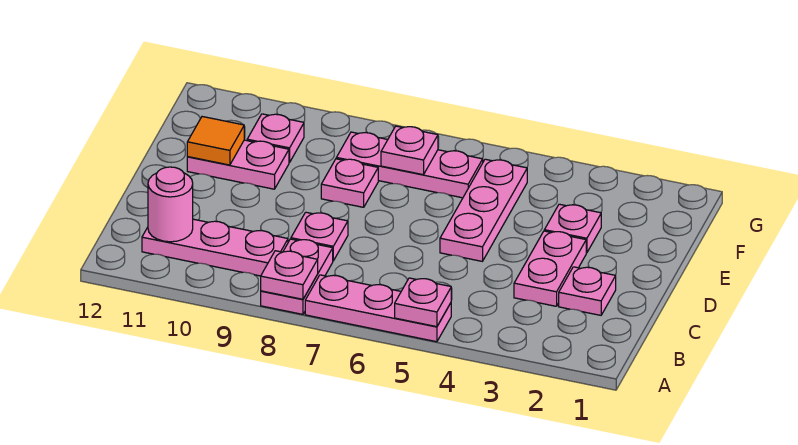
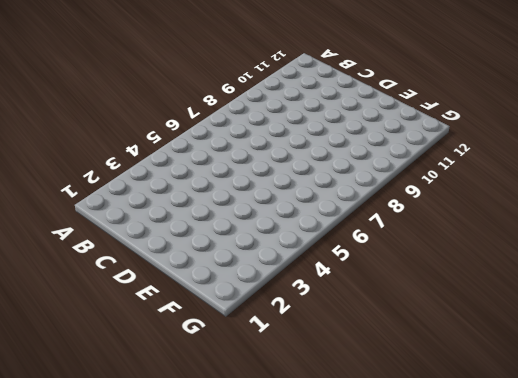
none -> pink 1x3 plate [305,275,451,342]
none -> pink 1x2 plate [261,239,333,314]
none -> pink 1x3 plate [142,219,288,276]

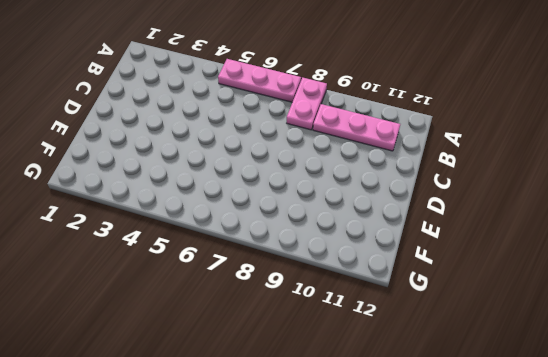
none -> pink 1x1 plate [559,267,616,315]
none -> pink 1x2 plate [514,231,586,306]
none -> pink 1x1 plate [291,212,348,261]

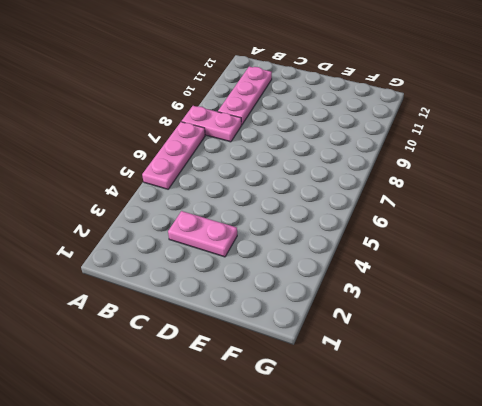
none -> pink 1x1 plate [559,267,616,315]
none -> pink 1x1 plate [291,212,348,261]
none -> pink 1x3 plate [440,159,527,261]

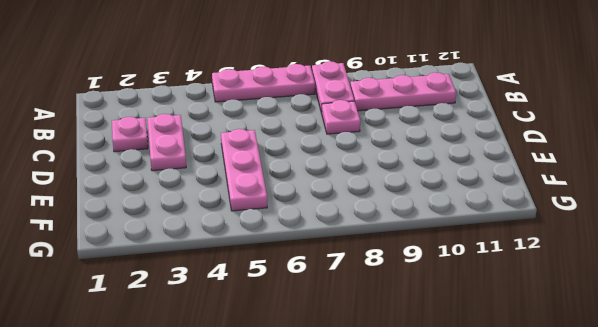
none -> pink 1x1 plate [544,204,601,253]
none -> pink 1x1 plate [321,159,378,207]
none -> pink 1x2 plate [187,140,289,189]

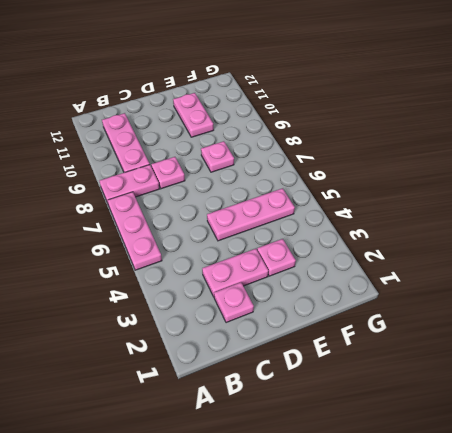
none -> pink 1x3 plate [336,132,483,198]
none -> pink 1x1 plate [247,114,304,162]
none -> pink 1x1 plate [395,278,451,327]

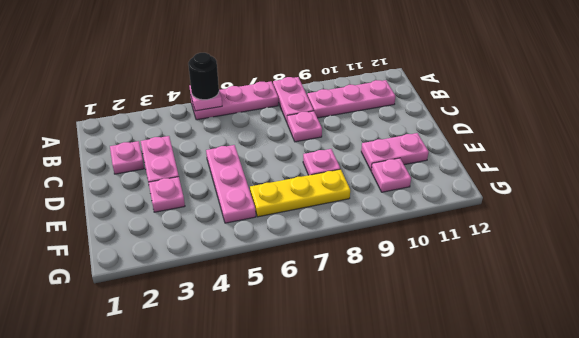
black 1x1 round brick [188,53,219,100] -> none
yellow 1x3 plate [250,169,350,217] -> pink 1x3 plate [336,132,483,198]
none -> pink 1x1 plate [261,251,318,299]
none -> pink 1x1 round brick [148,167,193,242]
none -> orange 1x1 tile [187,117,244,165]

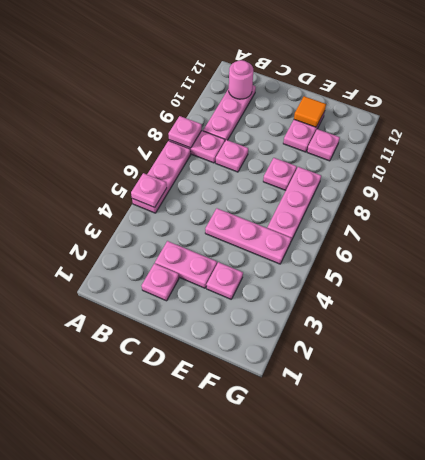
none -> pink 1x1 plate [381,126,438,175]

